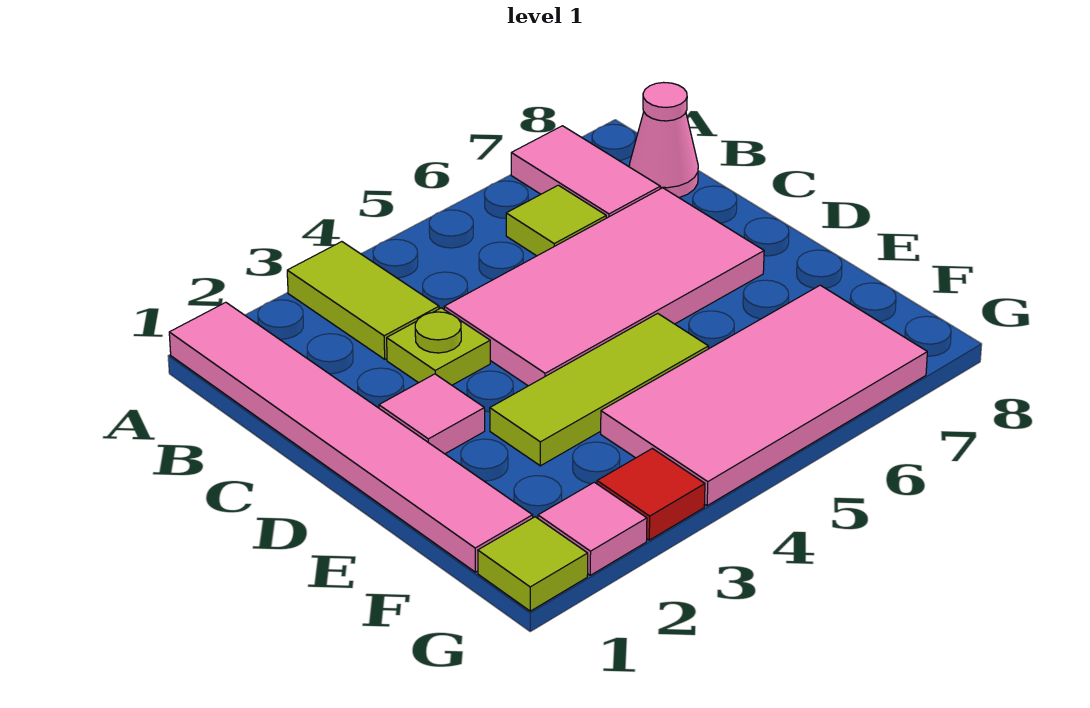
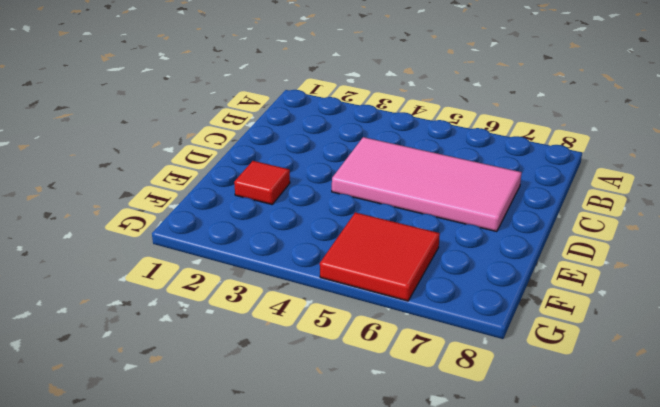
red 1x1 tile [234,161,290,204] -> red 1x1 tile moved to [597,448,705,540]
red 2x2 tile [320,212,440,301] -> pink 2x4 tile [601,285,927,506]
none -> pink 1x6 tile [169,302,533,572]
none -> lime 1x2 tile [287,242,439,359]
none -> pink 1x2 tile [511,126,660,218]

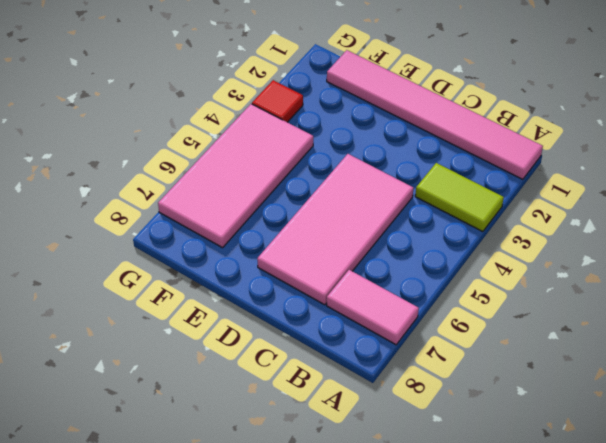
none -> lime 1x1 tile [506,185,606,256]
none -> pink 1x1 cone [629,82,698,198]
none -> lime 1x1 plate [387,308,490,385]

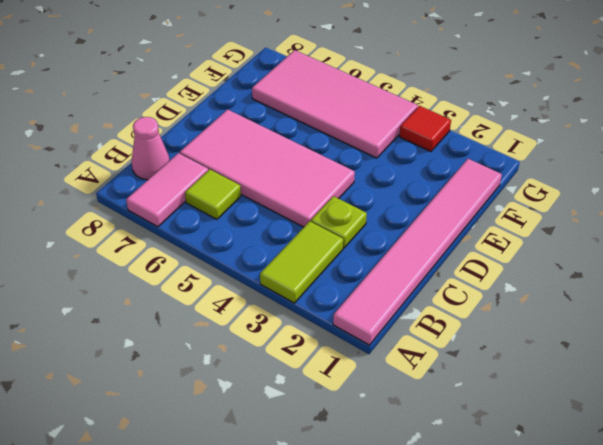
none -> pink 1x1 tile [379,374,485,454]
none -> lime 1x3 tile [490,313,709,466]
none -> lime 1x1 tile [478,517,588,611]

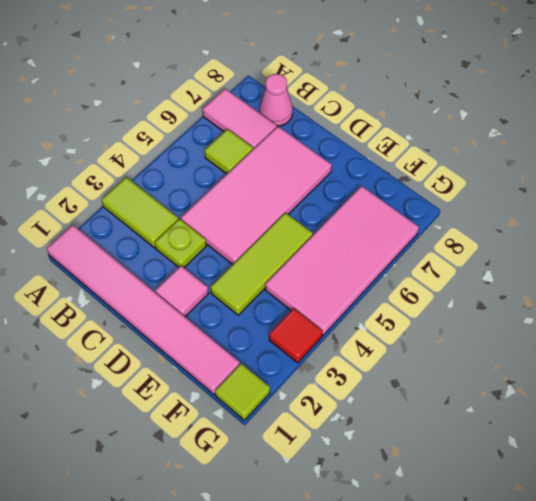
none -> pink 1x1 tile [538,482,647,575]

